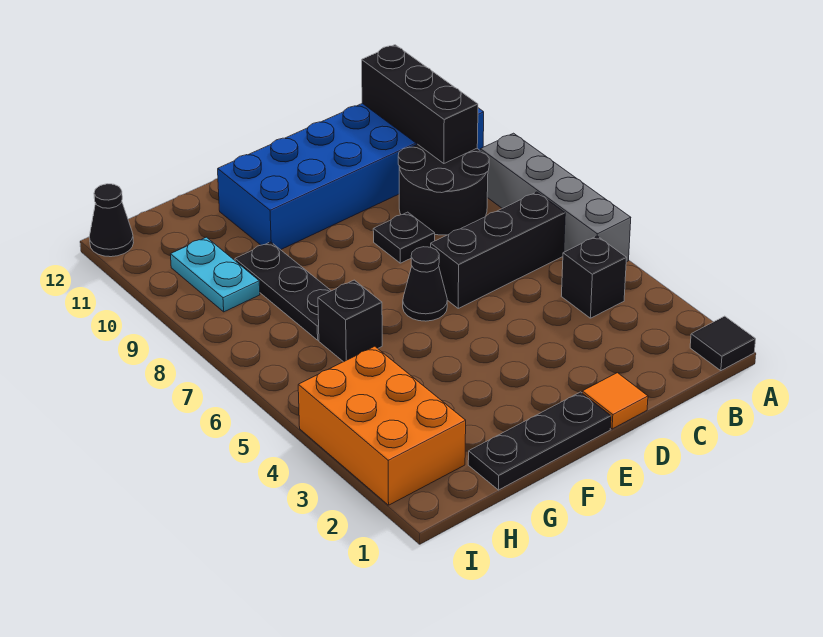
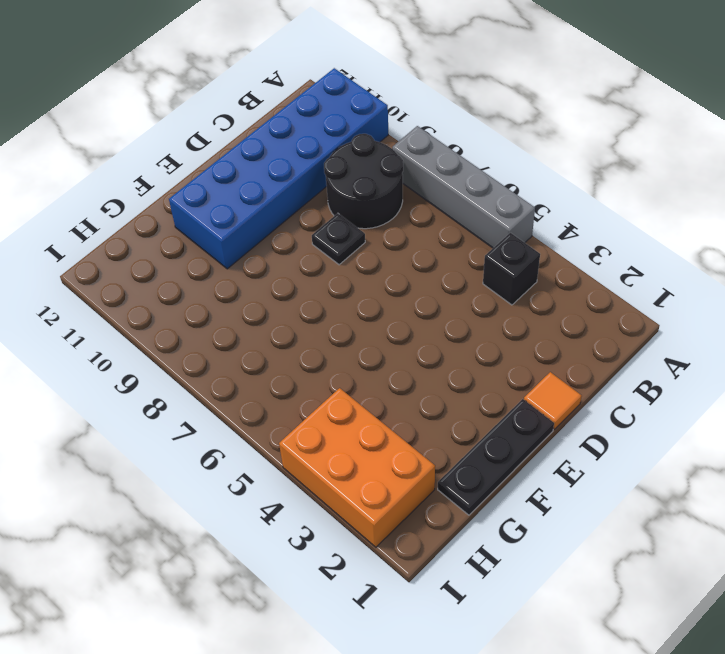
none -> black 1x1 tile [690,316,756,371]
none -> black 1x3 brick [431,192,565,308]
none -> black 1x1 cone [403,247,447,321]

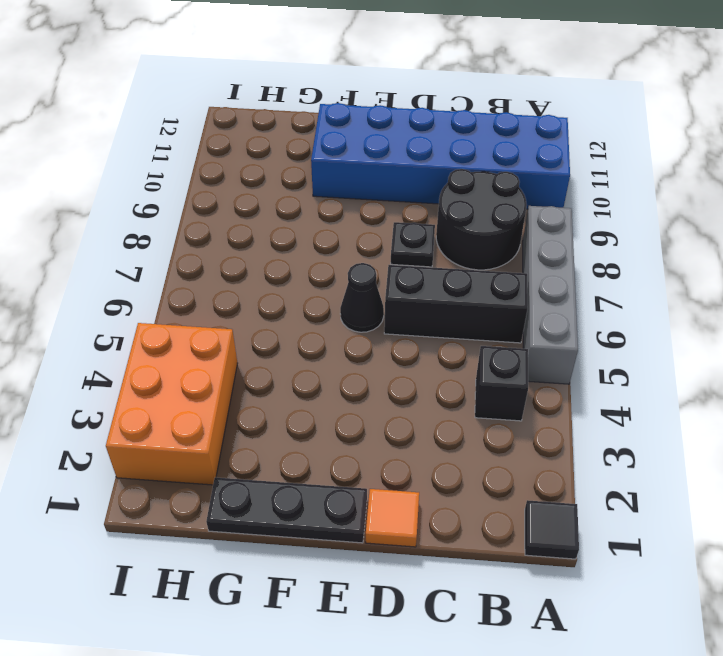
none -> black 1x1 brick [318,280,382,362]
none -> black 1x3 plate [235,242,331,340]
none -> cyan 1x2 plate [170,237,260,312]

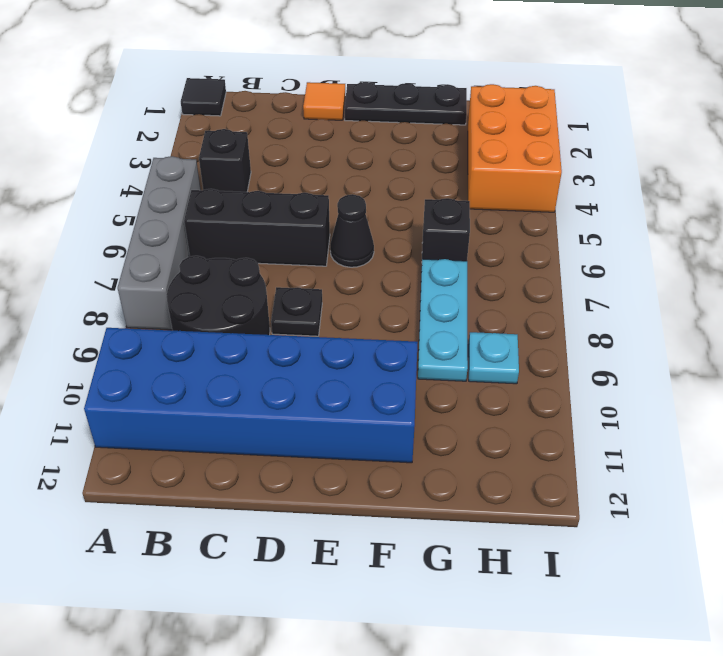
cyan 1x3 plate [418,259,468,381] -> black 1x3 plate [235,242,331,340]
cyan 1x1 plate [468,332,519,384] -> cyan 1x2 plate [170,237,260,312]
none -> black 1x1 cone [89,184,134,257]
none -> black 1x3 brick [362,45,478,164]

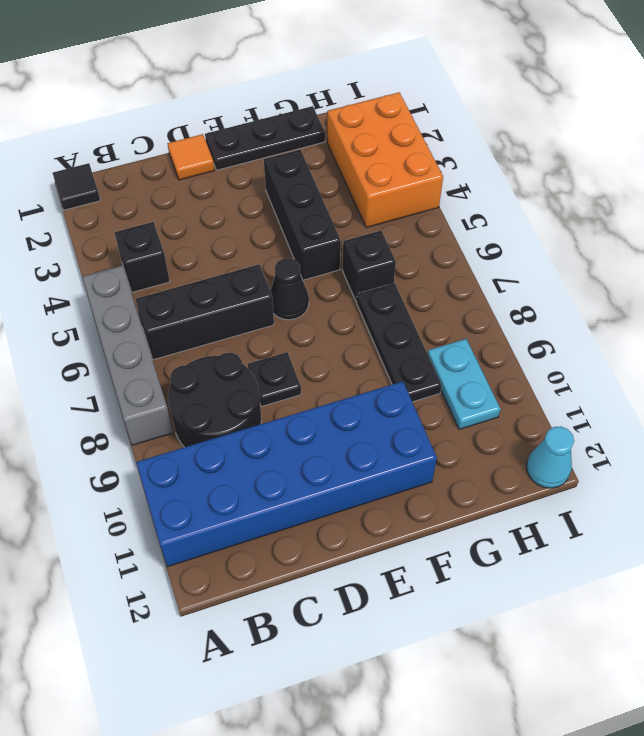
black 1x3 brick [264,150,341,280] -> black 1x3 brick moved to [362,45,478,164]
cyan 1x1 cone [527,426,574,488] -> black 1x1 cone [89,184,134,257]

